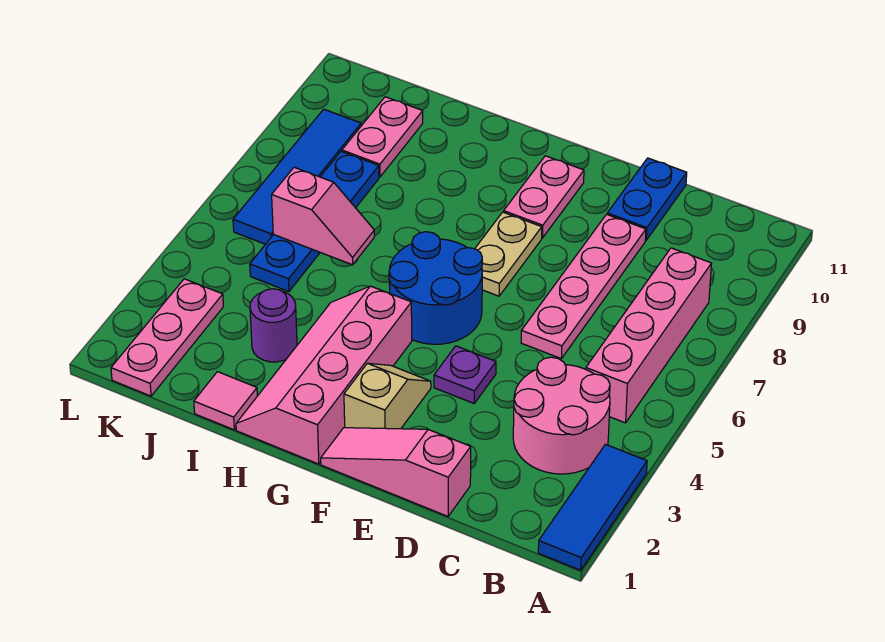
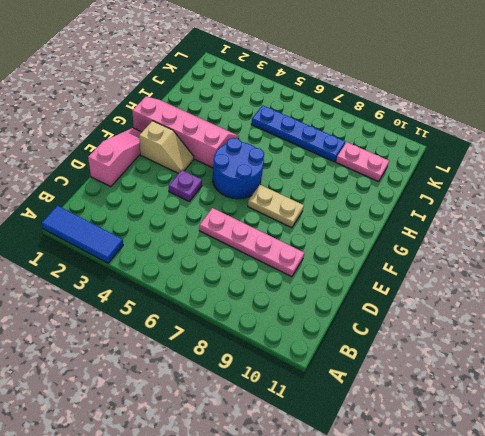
none -> pink 2x2 round brick [513,357,610,474]
none -> pink 1x4 brick [586,248,712,423]
none -> blue 1x2 plate [607,158,687,240]

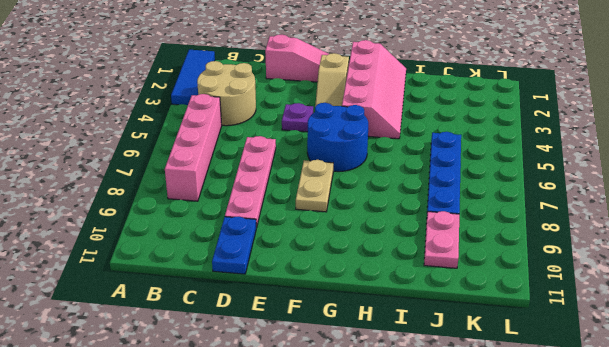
tan 2x2 round brick [197,61,256,126] -> pink 2x2 round brick [513,357,610,474]
none -> pink 1x2 plate [504,156,584,238]
none -> pink 1x1 tile [194,372,257,430]
none -> purple 1x1 round brick [250,289,297,362]

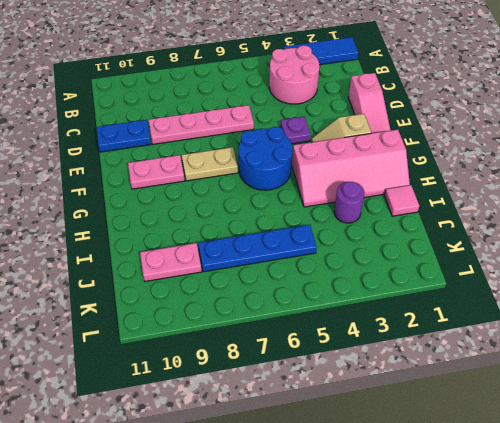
none -> pink 1x4 brick [586,248,712,423]
none -> pink 1x3 plate [111,279,223,396]
none -> blue 1x4 tile [233,109,361,244]

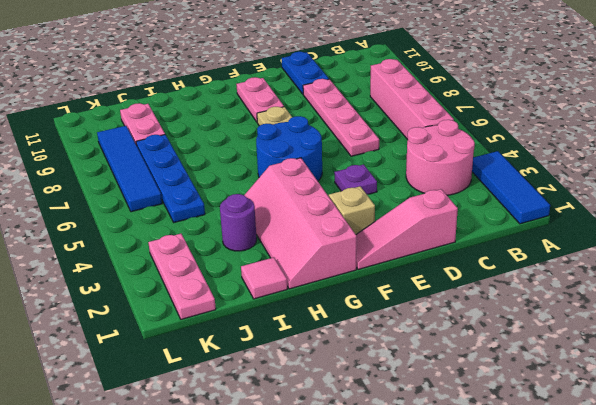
none -> pink 1x2 slope [272,167,374,265]

